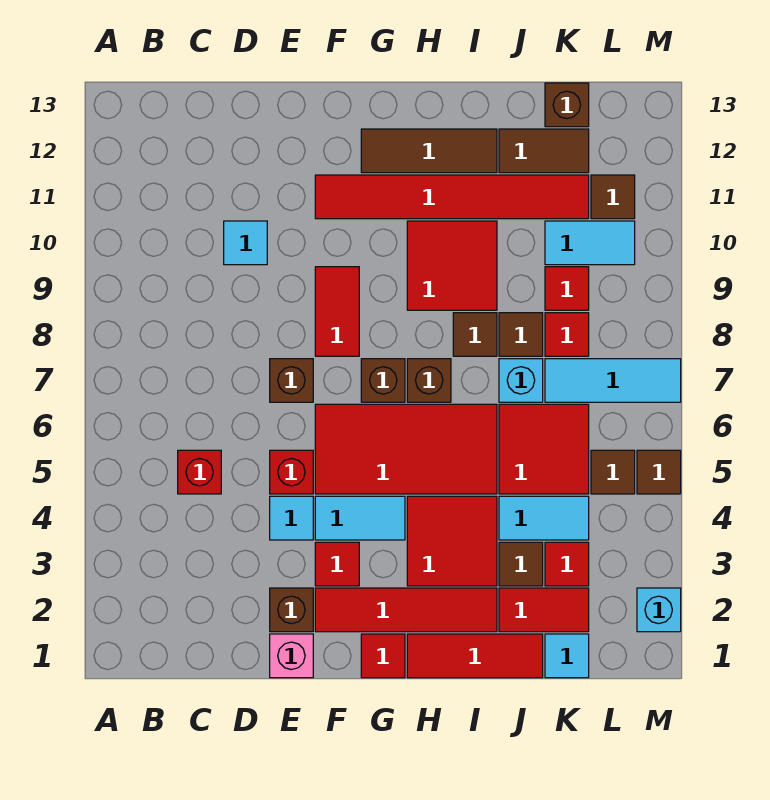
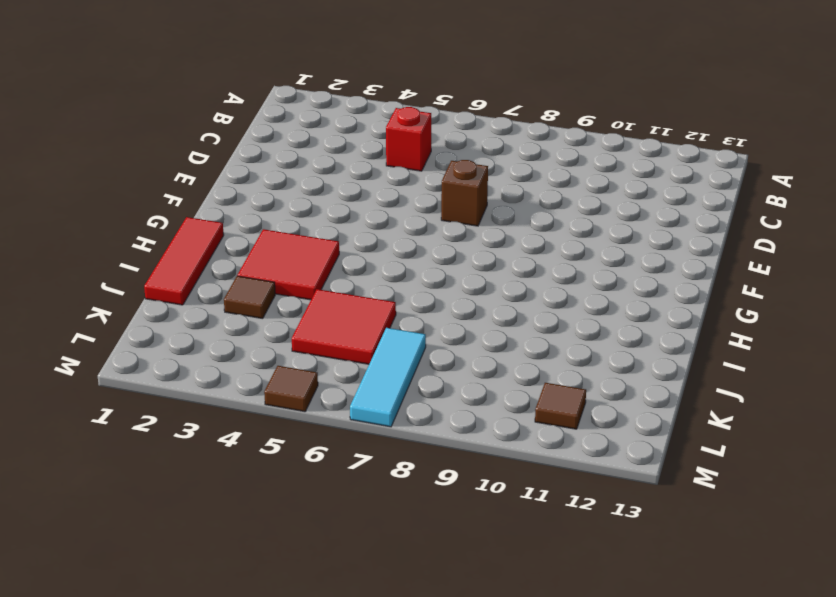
none -> cyan 1x1 tile [224,221,267,265]
none -> pink 1x1 brick [270,634,313,678]
none -> brown 1x1 brick [270,588,313,632]
none -> cyan 1x1 tile [270,496,313,540]

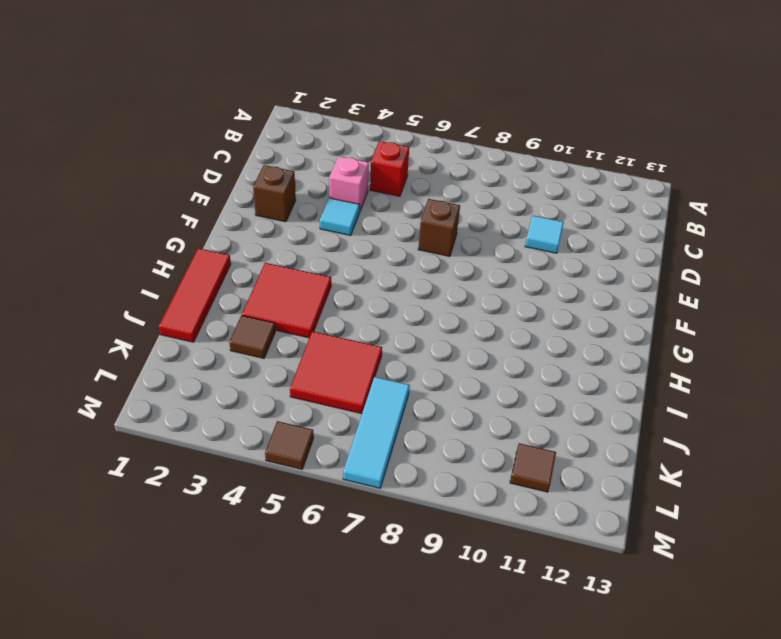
pink 1x1 brick [329,156,369,212] -> pink 1x1 brick moved to [270,634,313,678]
none -> red 1x1 brick [270,450,313,494]
none -> red 1x4 tile [315,588,497,632]
none -> red 1x1 tile [315,542,359,586]
none -> cyan 1x2 tile [315,496,405,540]

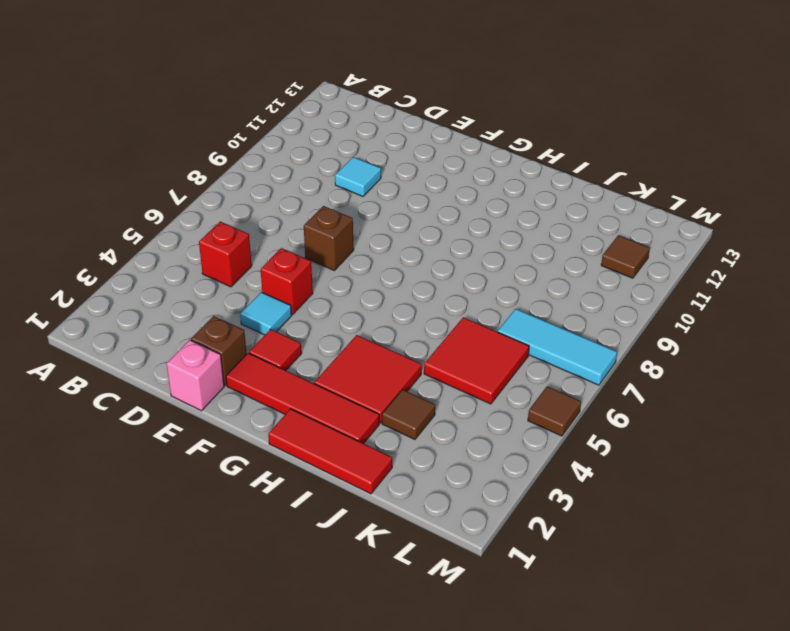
none -> cyan 1x2 tile [315,496,405,540]
none -> red 2x4 tile [315,404,497,494]
none -> red 1x2 tile [315,267,359,356]
none -> red 1x6 tile [315,175,589,219]

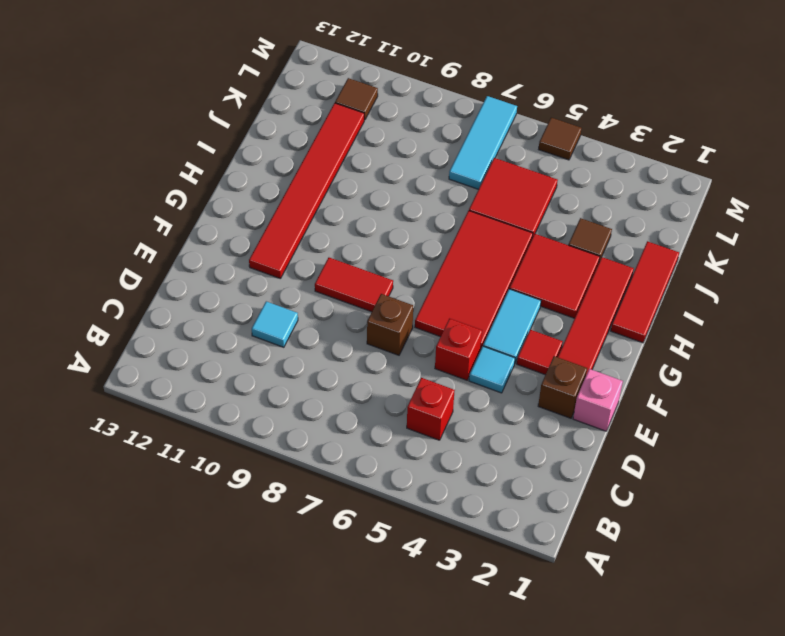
none -> red 1x1 tile [361,634,405,678]
none -> brown 1x1 brick [361,359,405,402]
none -> brown 1x3 tile [361,129,497,173]
none -> brown 1x1 brick [407,359,451,402]

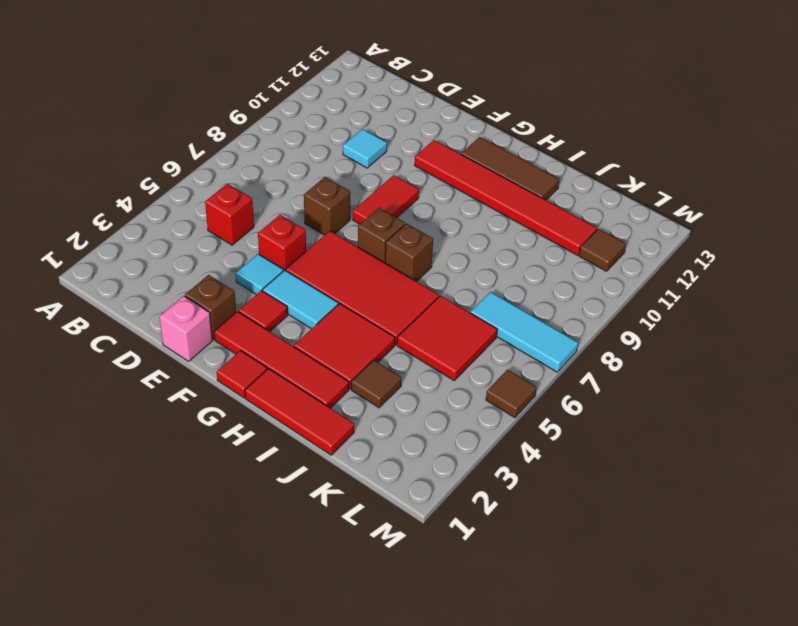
none -> red 2x2 tile [407,221,497,310]
none -> brown 1x1 tile [453,313,497,356]
none -> red 1x2 tile [499,588,589,632]
none -> cyan 1x2 tile [499,496,589,540]

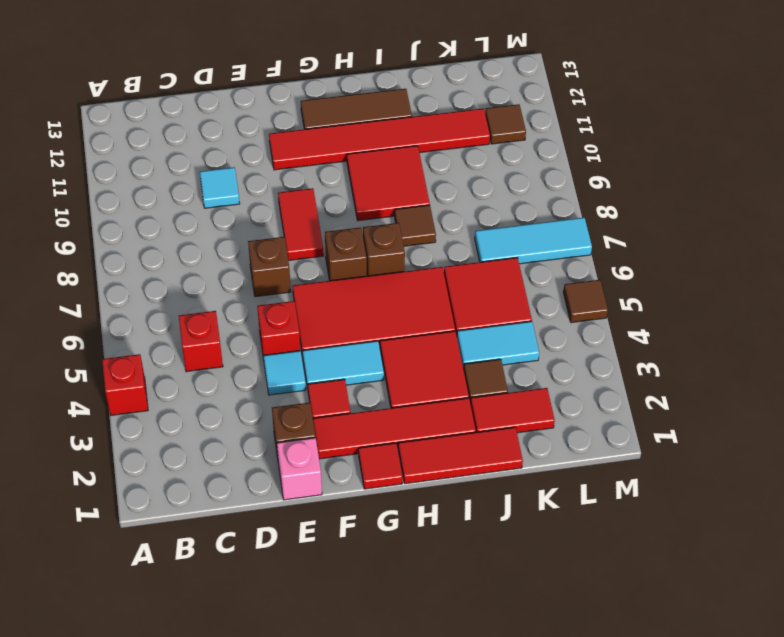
red 1x1 brick [102,354,148,415] -> none
none -> cyan 1x1 brick [499,359,543,402]
none -> brown 1x1 tile [499,313,543,356]
none -> brown 1x2 tile [499,129,589,173]
none -> cyan 1x1 tile [545,634,589,678]

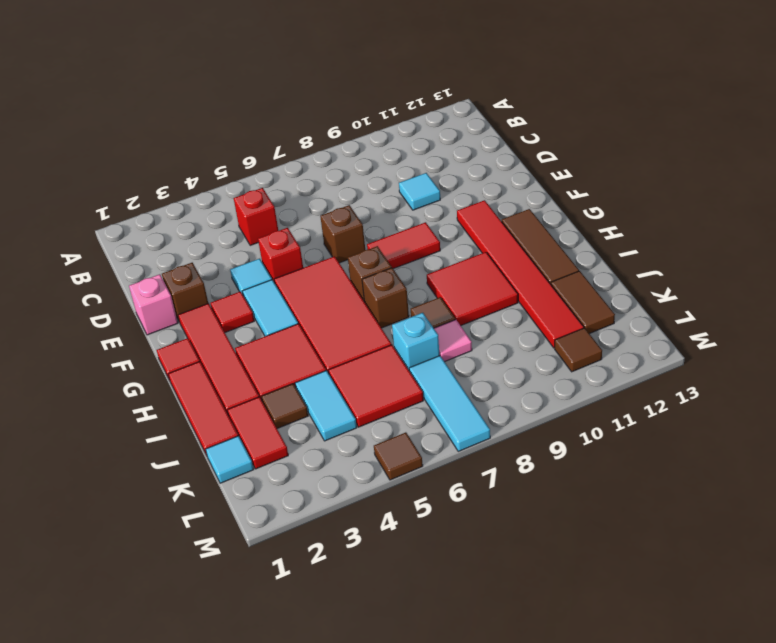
pink 1x1 tile [434,320,472,362] -> brown 1x1 tile [499,313,543,356]
none -> red 1x1 tile [545,542,589,586]
none -> red 1x1 tile [545,313,589,356]
none -> red 1x1 tile [545,267,589,310]
none -> cyan 1x2 tile [545,221,635,265]

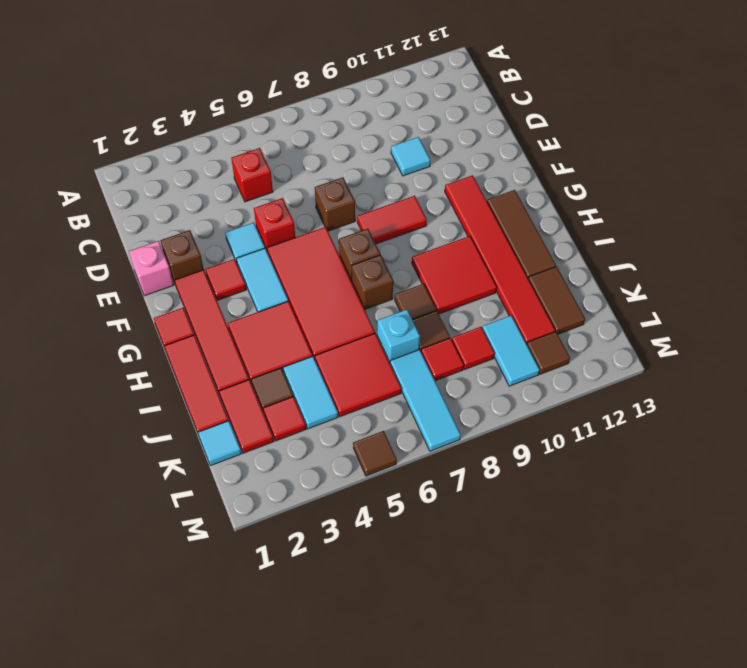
none -> brown 1x1 brick [545,83,589,127]
none -> brown 1x1 tile [591,450,635,494]
none -> cyan 1x1 brick [637,588,681,632]

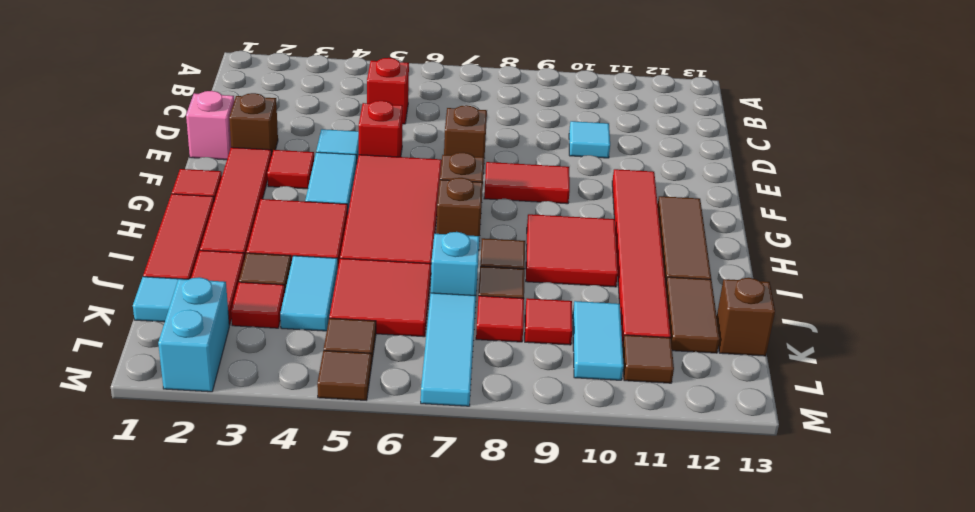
cyan 1x2 brick [158,277,229,392] -> cyan 1x1 brick [637,588,681,632]

